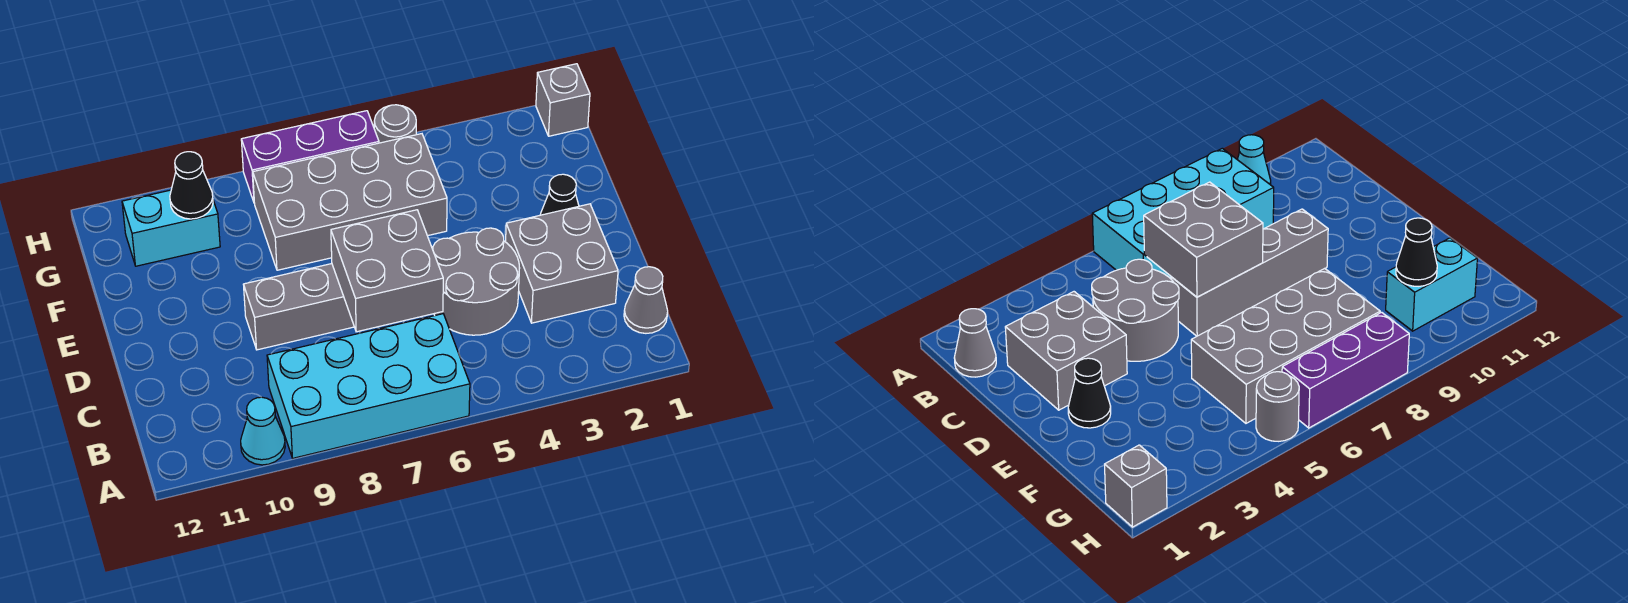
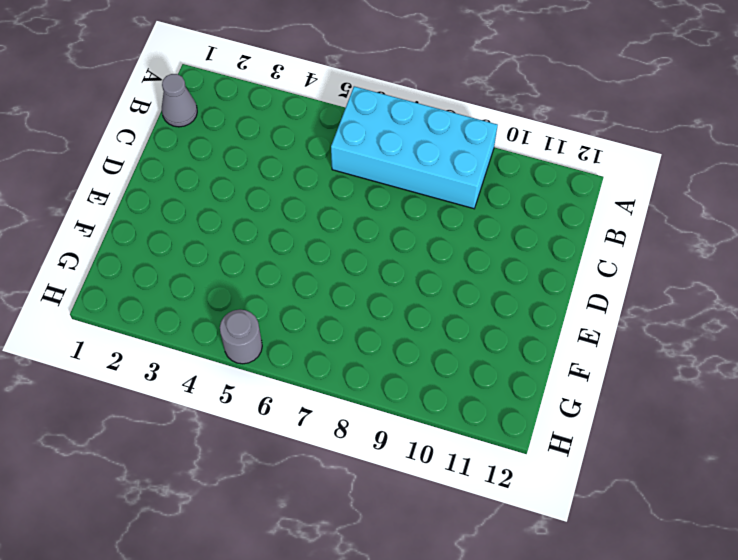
none -> cyan 1x1 cone [241,397,285,465]
none -> grey 2x2 brick [506,204,618,323]
none -> grey 2x2 round brick [433,228,519,335]

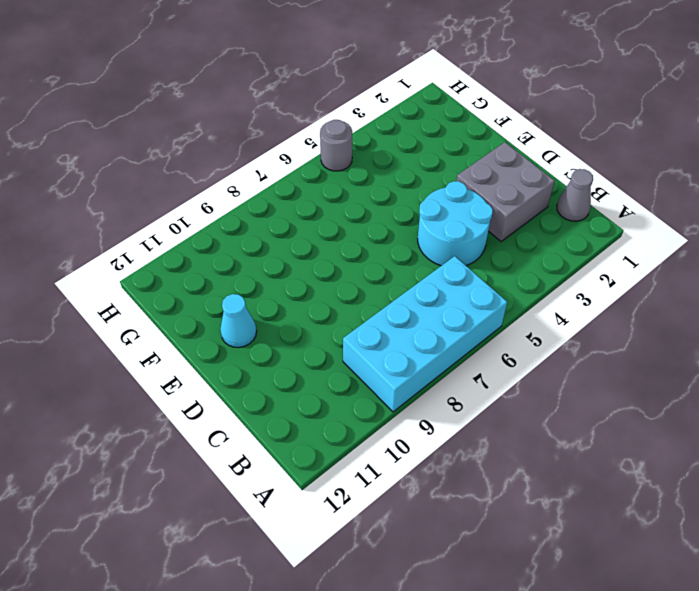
cyan 2x2 round brick [418,181,493,266] -> grey 2x2 round brick [433,228,519,335]
cyan 1x1 cone [220,294,257,347] -> cyan 1x1 cone moved to [241,397,285,465]
none -> grey 1x4 brick [243,264,354,350]
none -> black 1x1 cone [540,174,579,215]
none -> grey 2x4 brick [253,134,447,270]

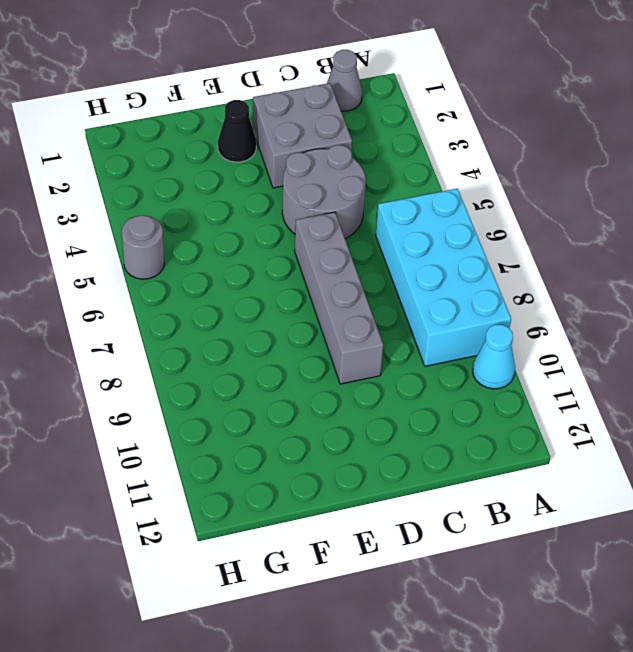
none -> grey 2x4 brick [253,134,447,270]
none -> cyan 1x2 brick [122,190,220,266]
none -> grey 1x1 brick [536,64,590,136]

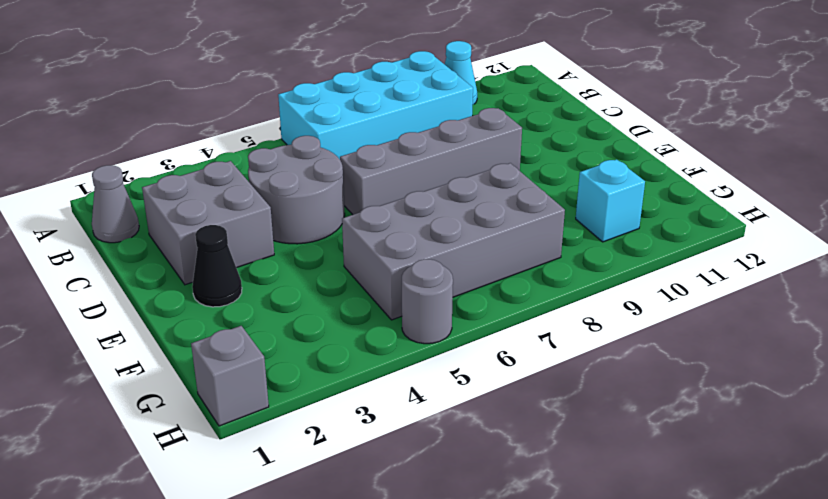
cyan 1x1 brick [576,160,645,242] -> cyan 1x2 brick [122,190,220,266]
none -> purple 1x3 brick [241,111,379,202]
none -> grey 2x2 brick [331,210,443,332]
none -> black 1x1 cone [170,152,213,219]

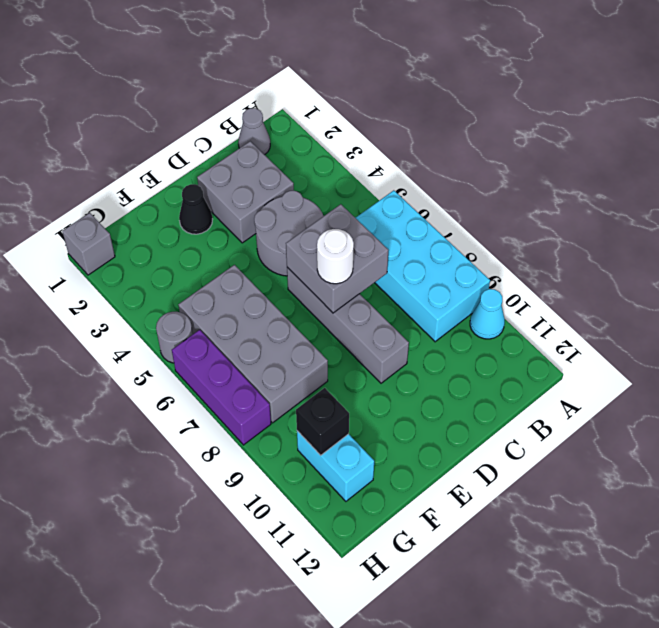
white 1x1 round brick [317,229,354,284] -> none
black 1x1 brick [296,388,349,455] -> black 1x1 cone [170,152,213,219]

